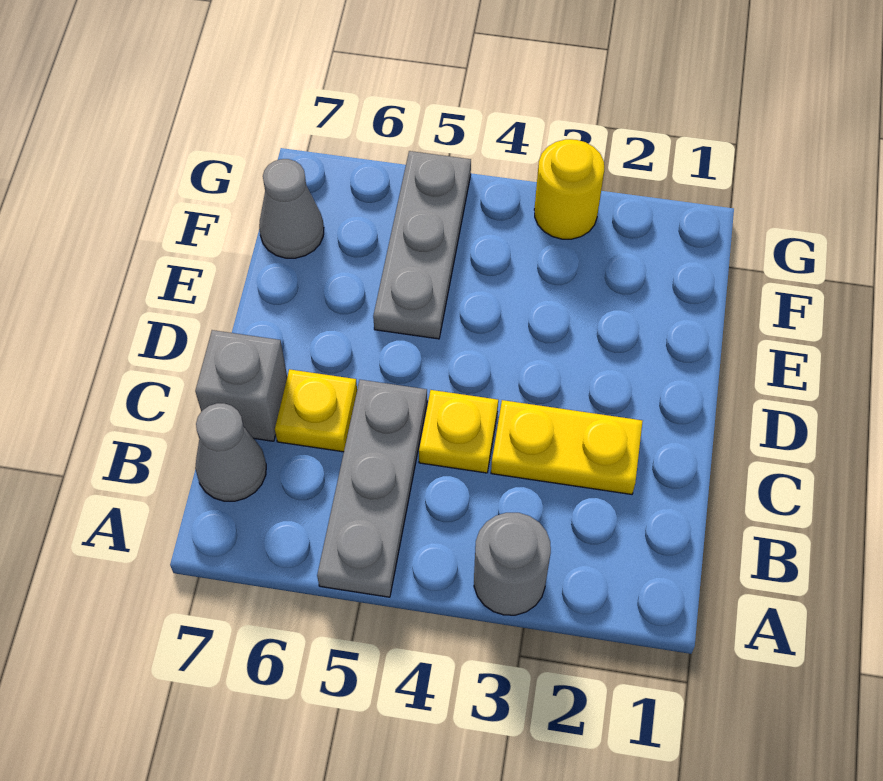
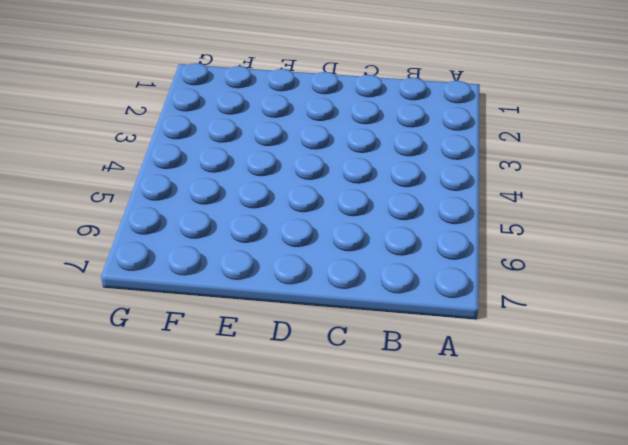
none -> grey 1x1 round brick [474,513,551,615]
none -> grey 1x3 plate [317,380,427,597]

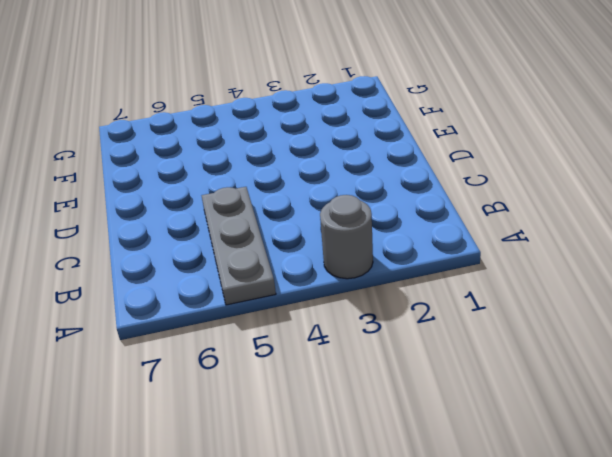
none -> grey 1x1 cone [195,403,266,501]
none -> yellow 1x2 plate [491,400,643,494]

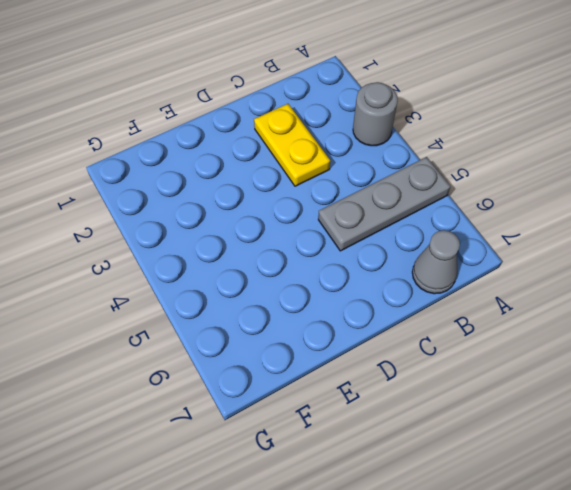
none -> yellow 1x1 plate [419,390,498,473]
none -> yellow 1x1 plate [275,369,357,452]

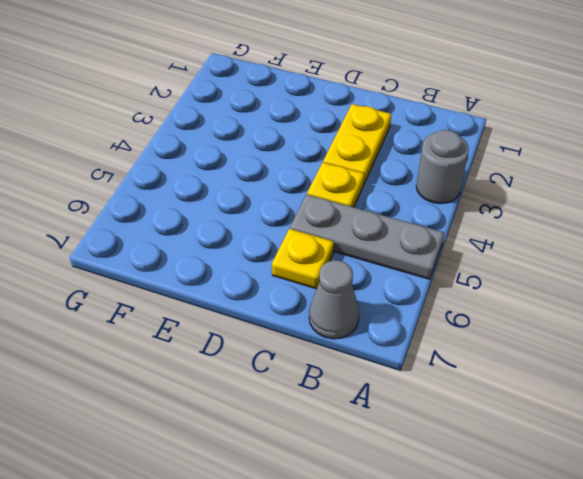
none -> grey 1x1 brick [195,330,287,441]
none -> grey 1x3 plate [373,151,471,339]

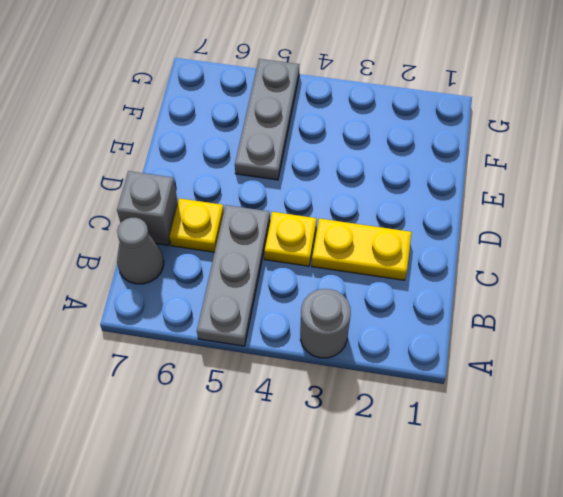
none -> grey 1x1 cone [259,159,324,258]
none -> yellow 1x1 round brick [534,139,604,239]

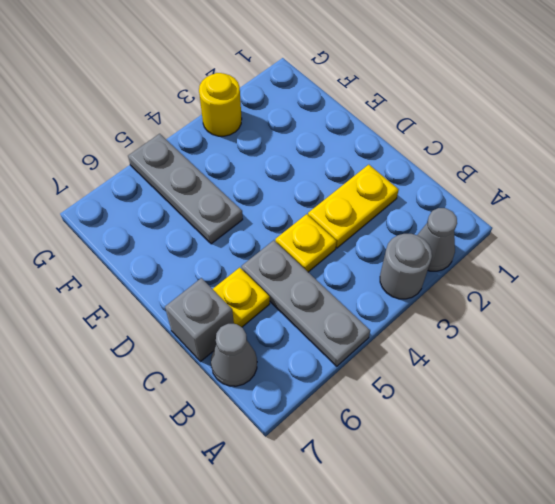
grey 1x1 cone [417,208,457,271] -> grey 1x1 cone moved to [259,159,324,258]

